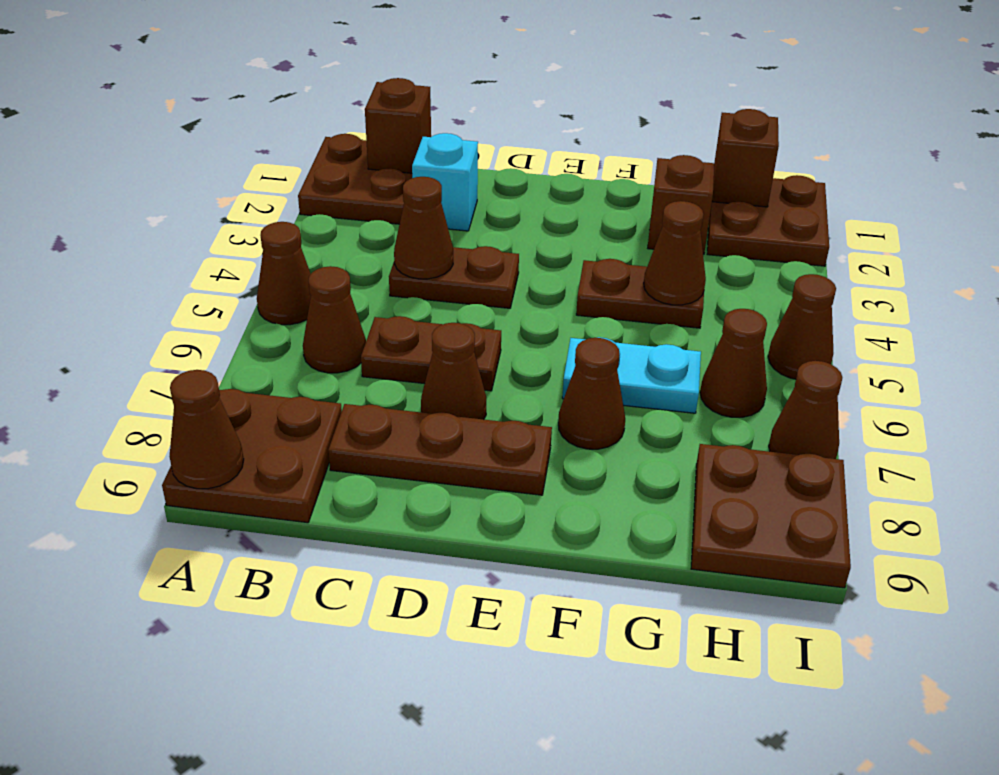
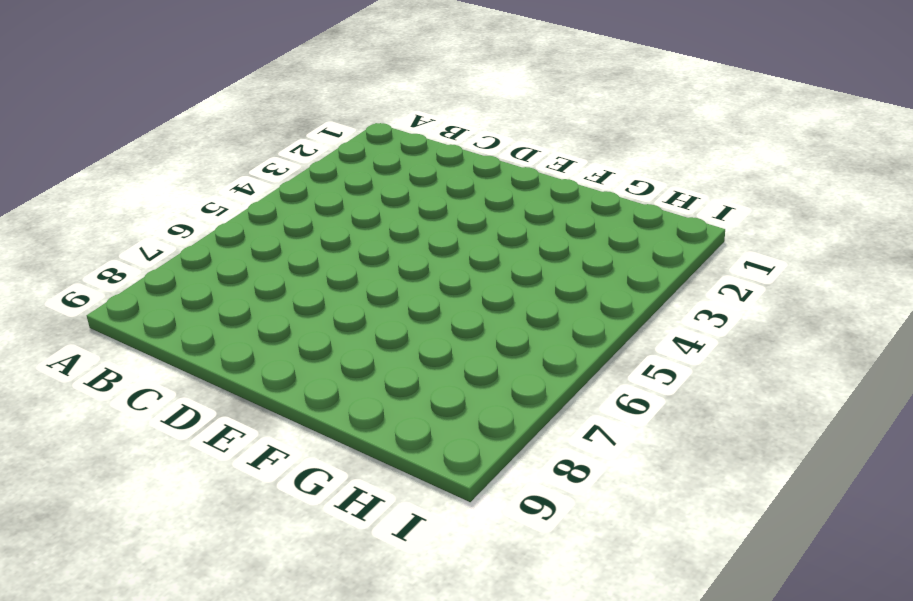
none -> brown 2x2 plate [298,134,412,224]
none -> brown 1x1 cone [257,222,311,325]
none -> brown 2x2 plate [162,389,342,523]

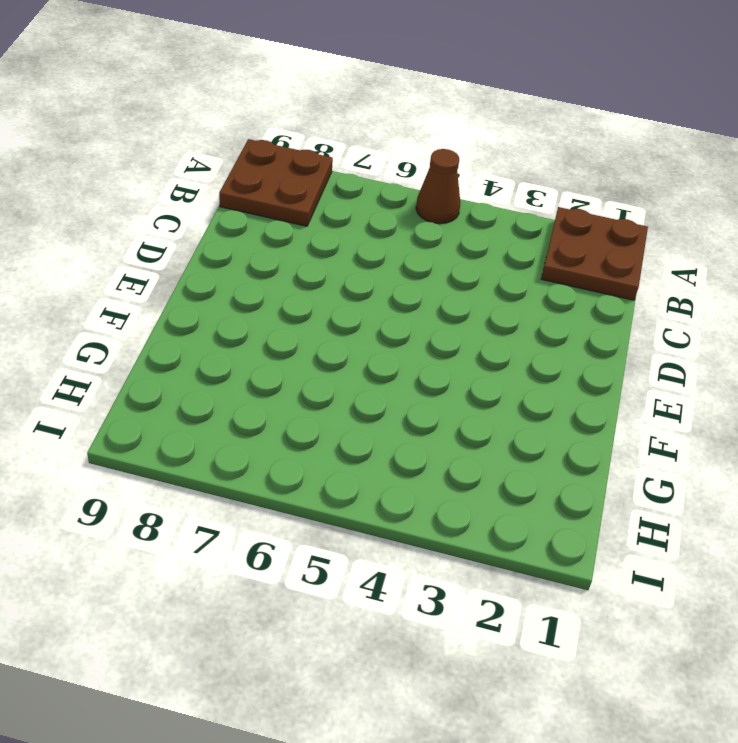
none -> brown 1x1 cone [303,266,366,373]
none -> cyan 1x1 brick [412,133,478,231]
none -> brown 1x2 plate [389,246,519,308]

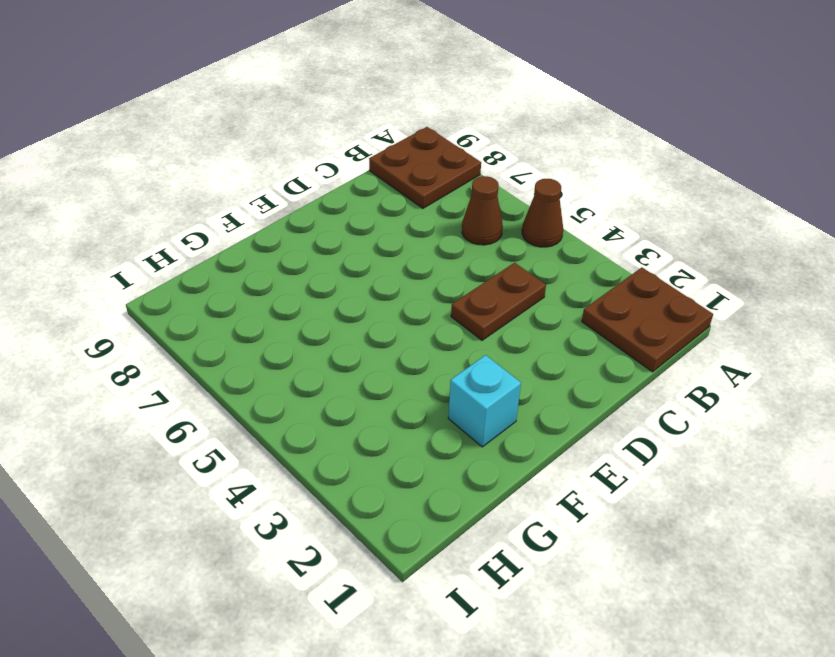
cyan 1x1 brick [448,355,521,447] -> cyan 1x1 brick moved to [412,133,478,231]
none -> brown 1x2 plate [361,316,501,391]
none -> brown 1x3 plate [328,404,552,495]
none -> brown 1x1 cone [421,323,486,420]

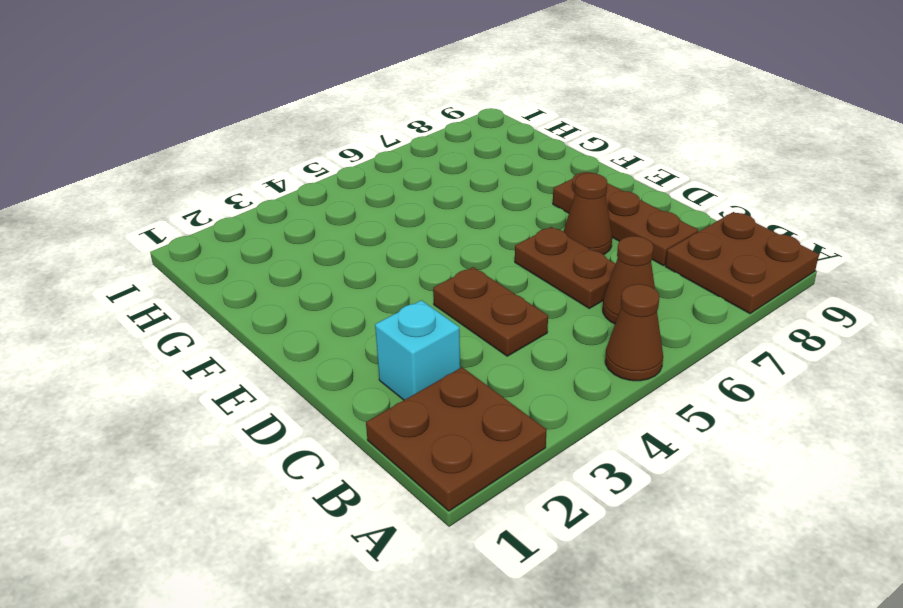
none -> brown 1x2 plate [576,259,704,328]
none -> cyan 1x2 plate [562,337,701,413]
none -> brown 1x1 cone [558,338,625,449]

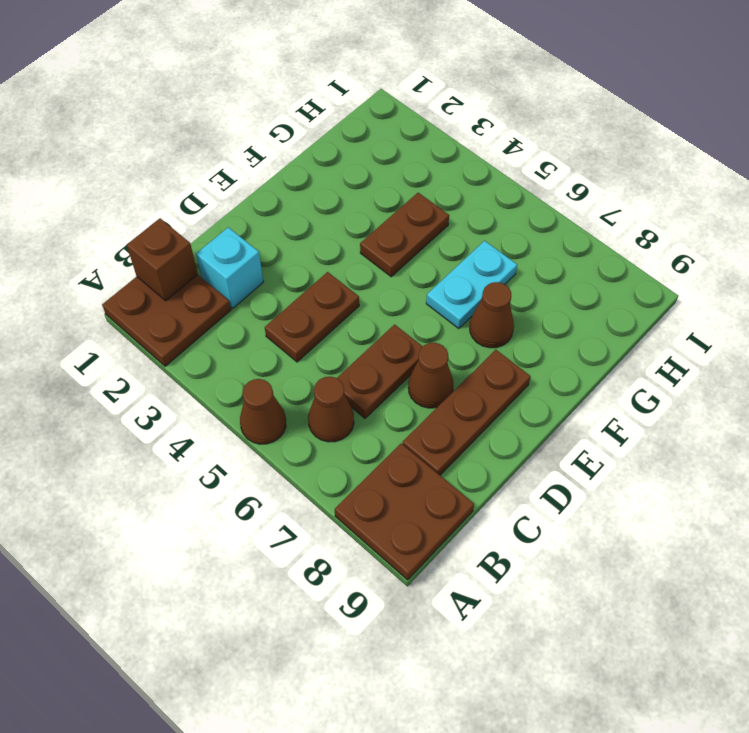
none -> brown 1x1 brick [648,155,714,254]
none -> brown 2x2 plate [707,175,829,266]
none -> brown 1x1 cone [700,309,767,417]

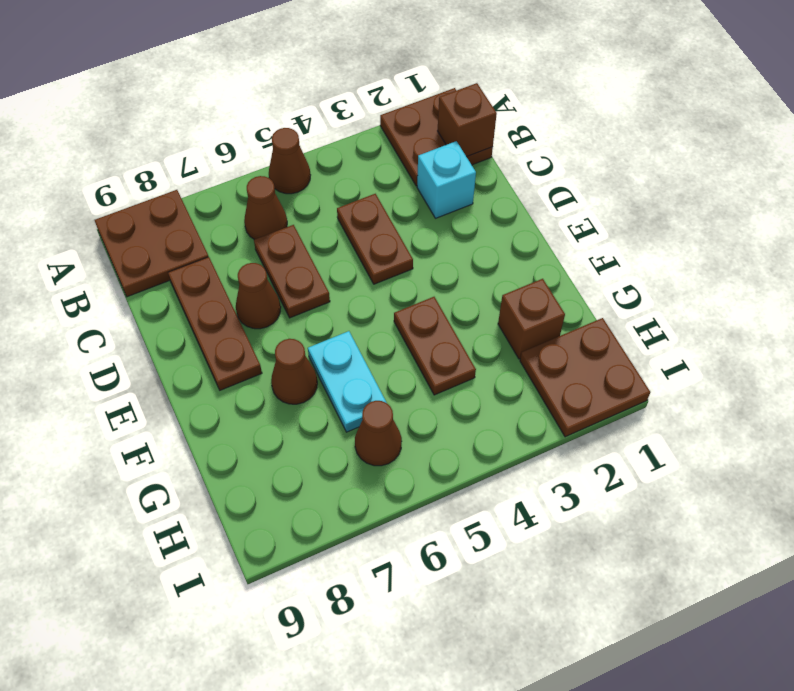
none -> brown 2x2 plate [691,444,851,588]
none -> brown 1x1 cone [768,274,836,379]
none -> brown 1x1 cone [769,361,842,459]

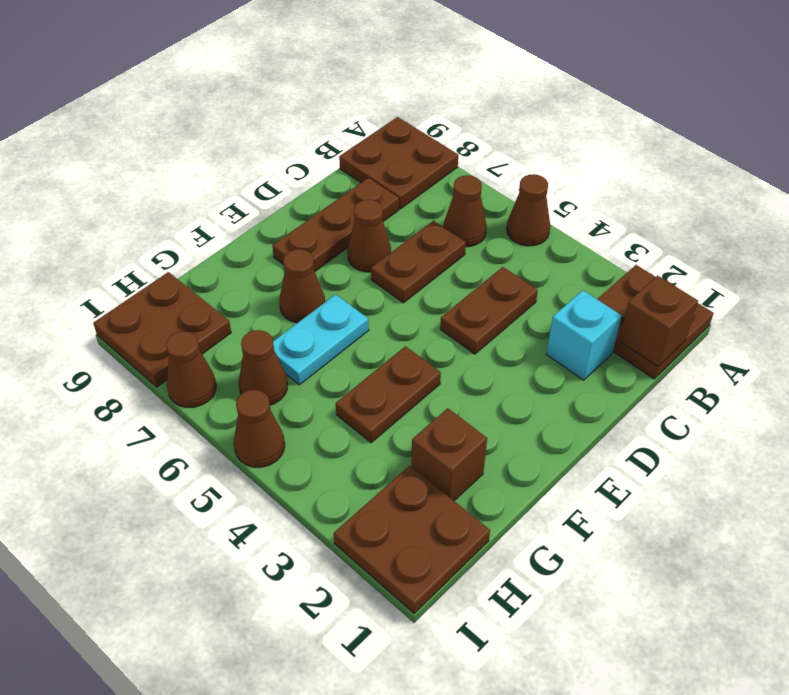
none -> brown 1x1 cone [169,370,244,489]
none -> brown 1x1 cone [394,177,453,279]
none -> brown 1x1 cone [644,201,706,305]

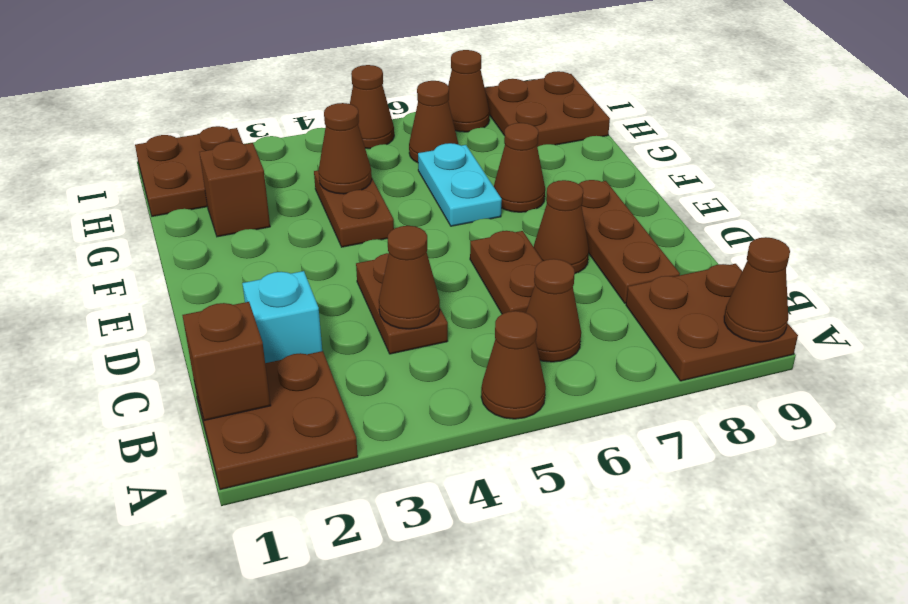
none -> brown 1x1 brick [712,109,779,207]

